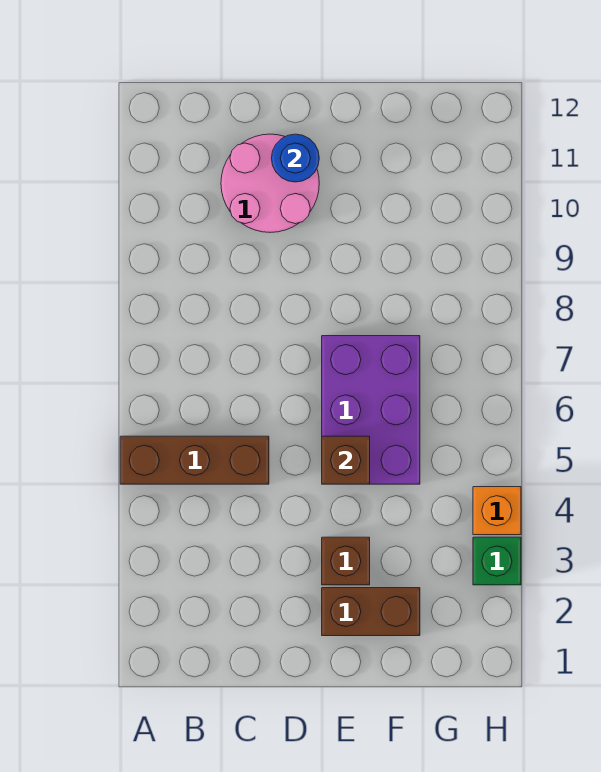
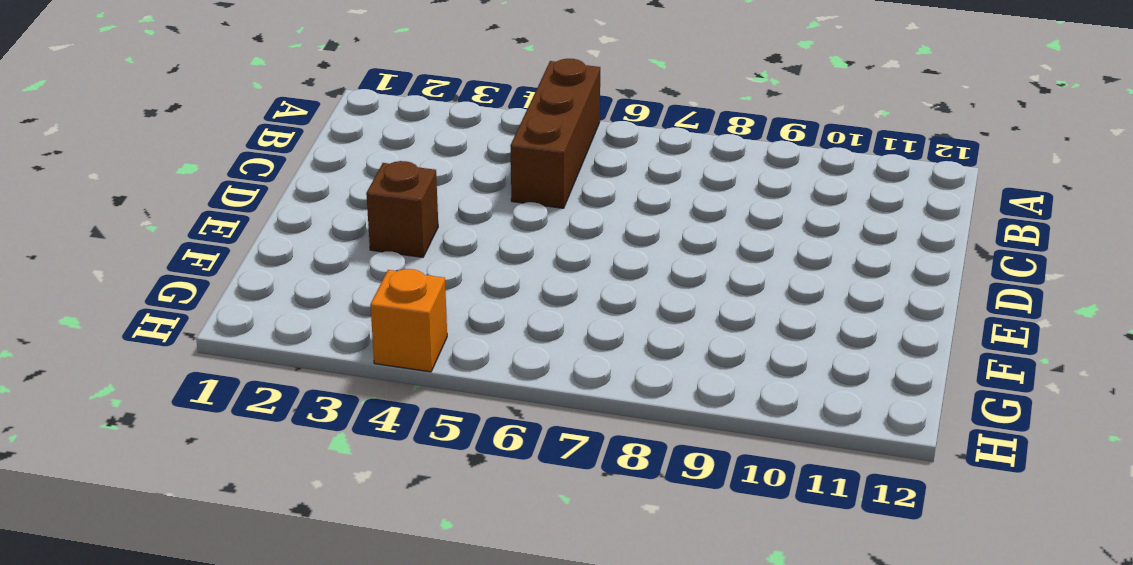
none -> pink 2x2 round brick [221,134,319,233]
none -> brown 1x2 brick [322,588,420,636]

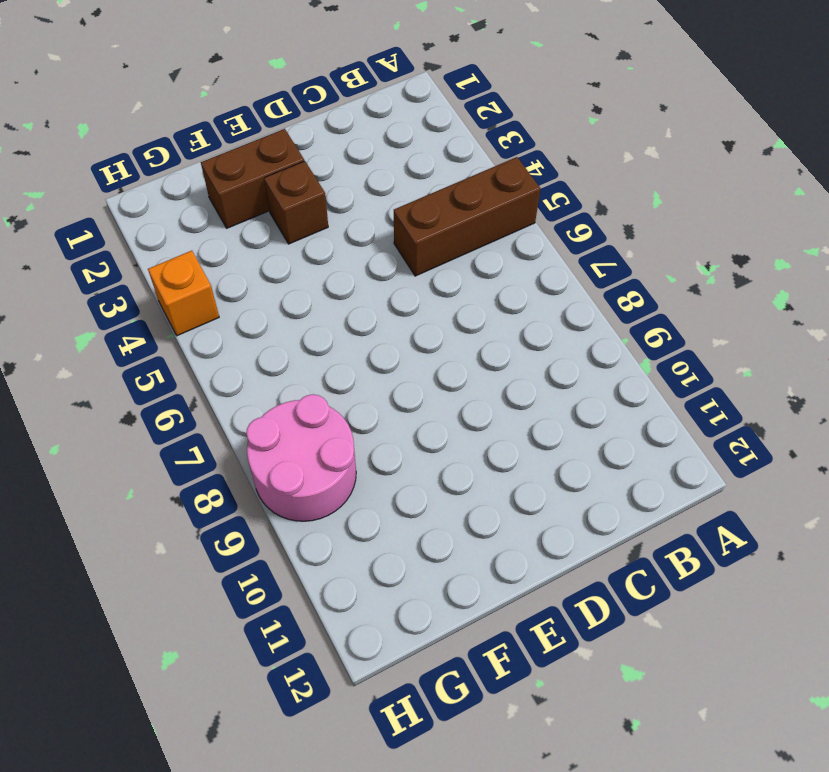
pink 2x2 round brick [246,394,356,521] -> pink 2x2 round brick moved to [221,134,319,233]
none -> purple 2x3 brick [322,336,420,484]
none -> green 1x1 brick [473,537,521,585]

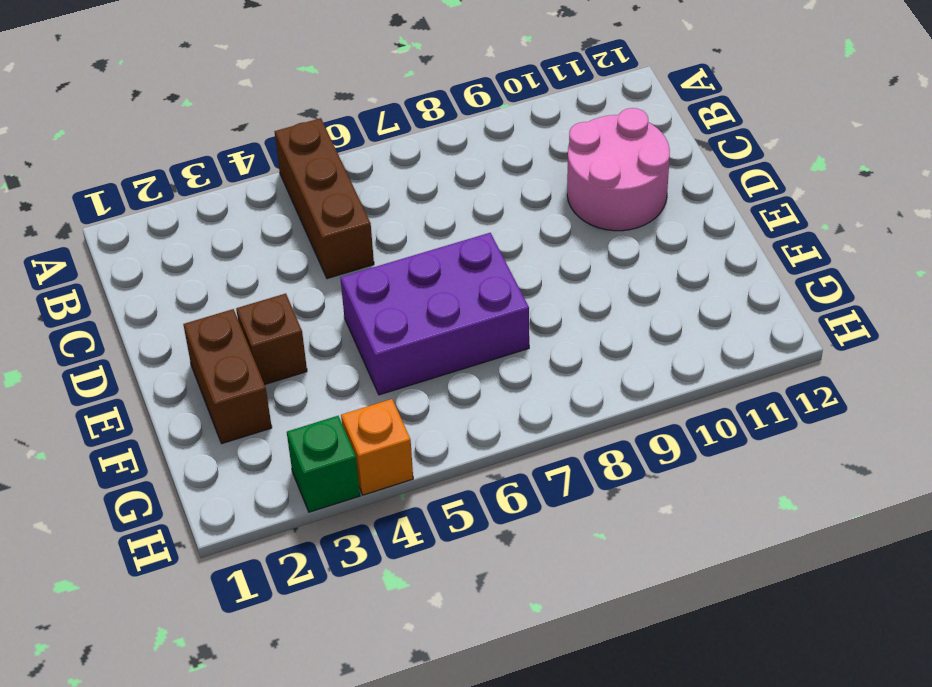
none -> blue 1x1 round brick [271,134,319,182]
none -> brown 1x1 brick [322,436,370,484]

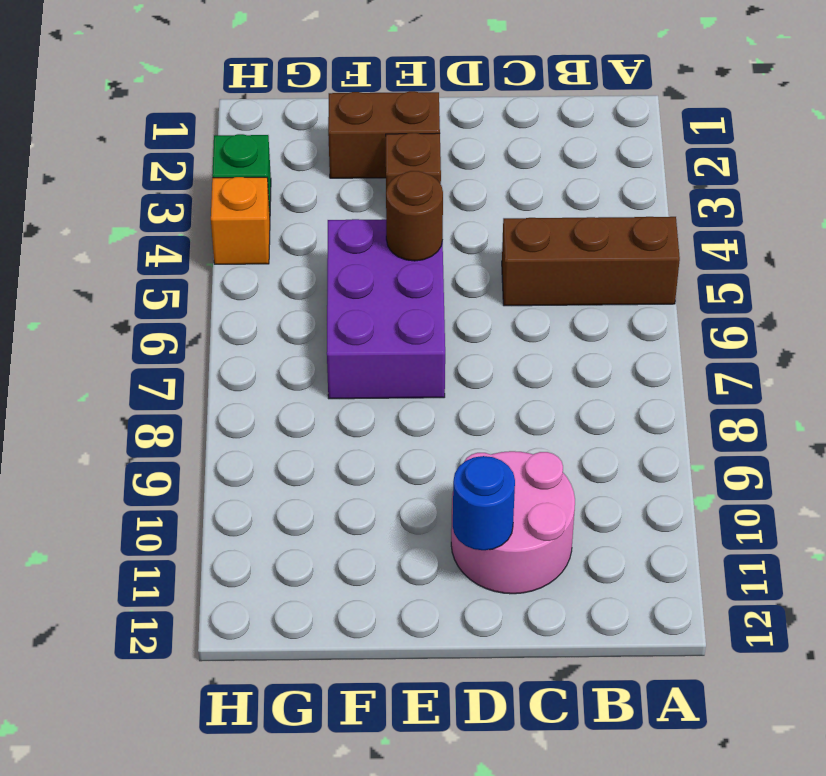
brown 1x1 round brick [386,171,443,261] -> brown 1x1 brick [322,436,370,484]

